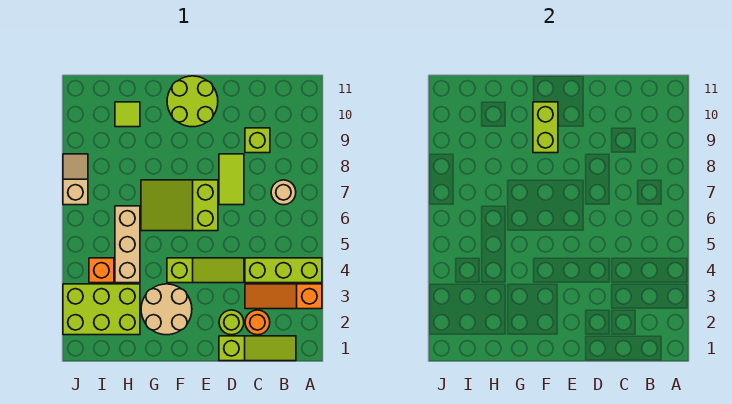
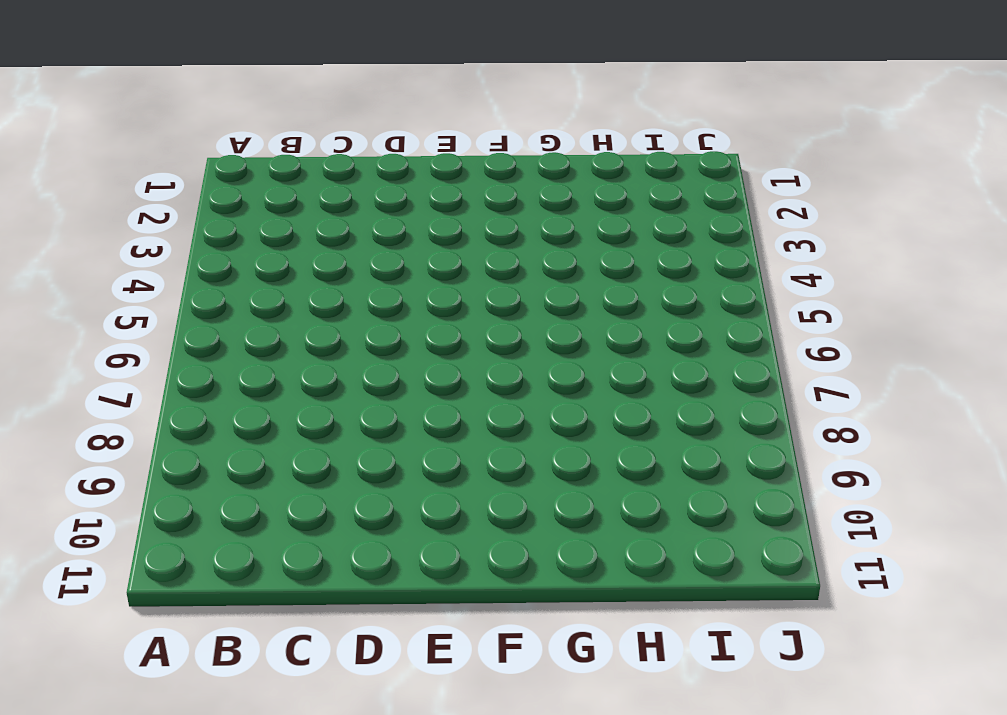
none -> orange 1x3 slope [245,284,322,309]
none -> lime 1x3 brick [245,258,322,283]
none -> lime 1x3 slope [219,336,296,361]

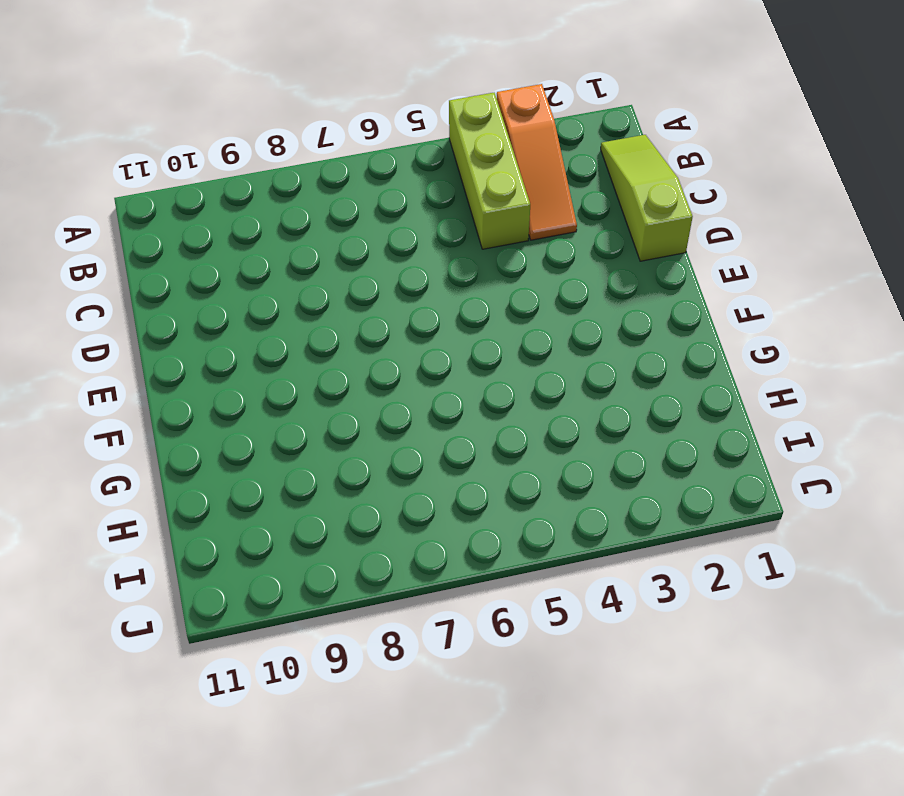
none -> tan 1x1 round brick [271,180,296,205]
none -> orange 1x1 round brick [245,310,270,335]
none -> lime 1x1 brick [245,128,270,153]

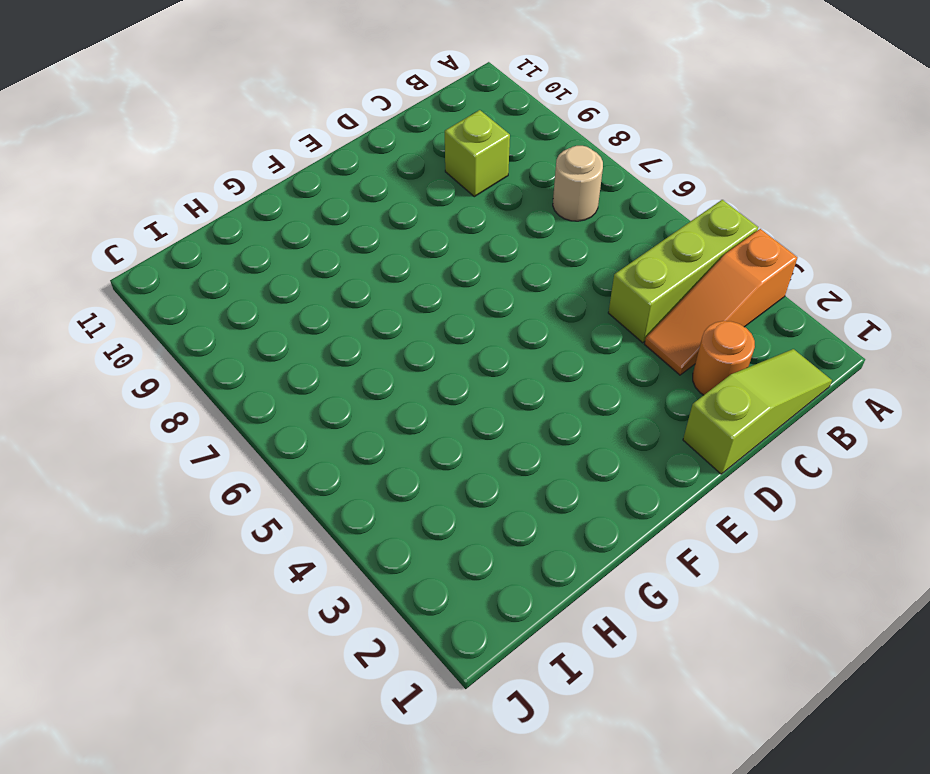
none -> lime 1x1 round brick [219,310,244,335]
none -> lime 1x3 slope [167,258,244,283]
none -> lime 1x2 tile [219,154,244,205]

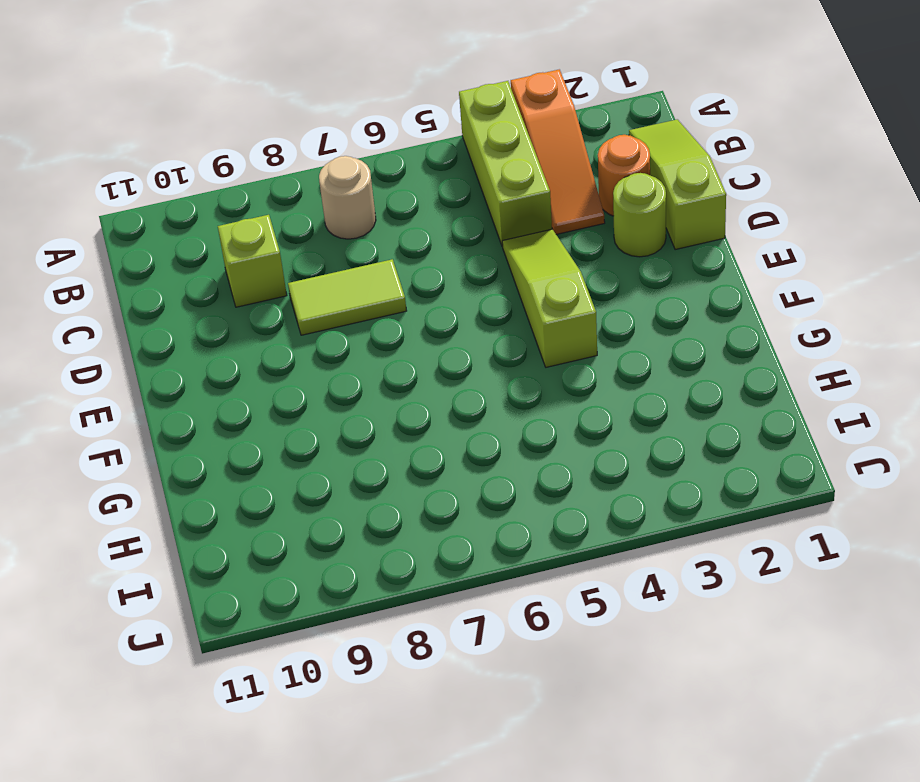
none -> lime 2x3 slope [141,180,218,231]
none -> lime 2x2 round brick [167,76,218,127]
none -> tan 2x2 round brick [141,284,192,335]

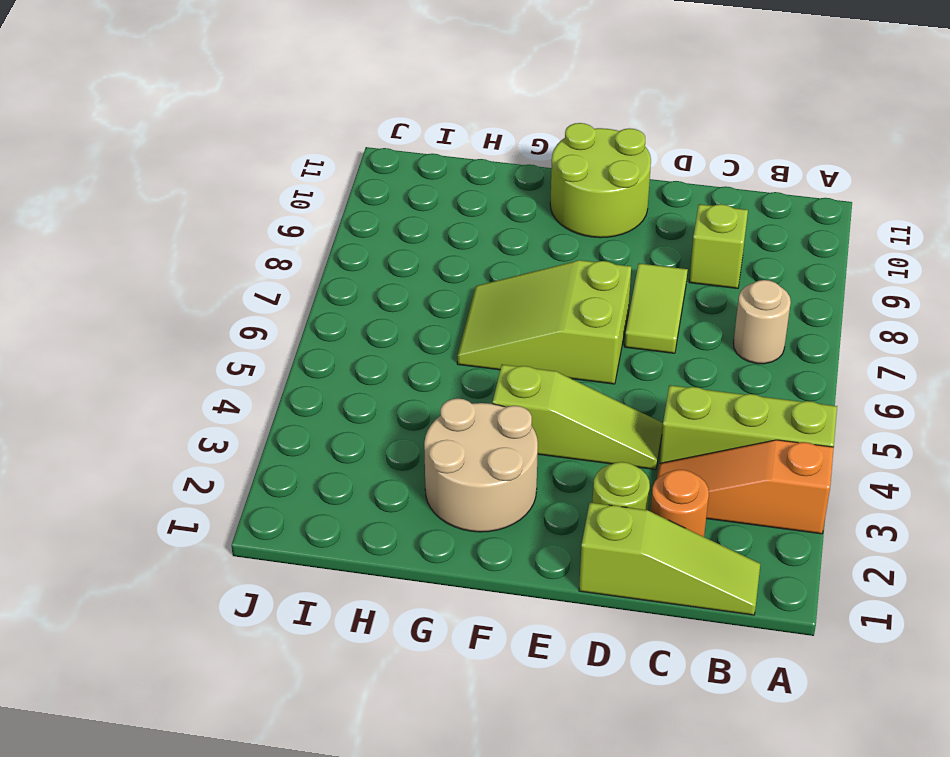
none -> lime 2x3 brick [63,284,140,335]
none -> tan 1x3 brick [115,206,140,283]
none -> lime 1x1 tile [115,102,140,127]

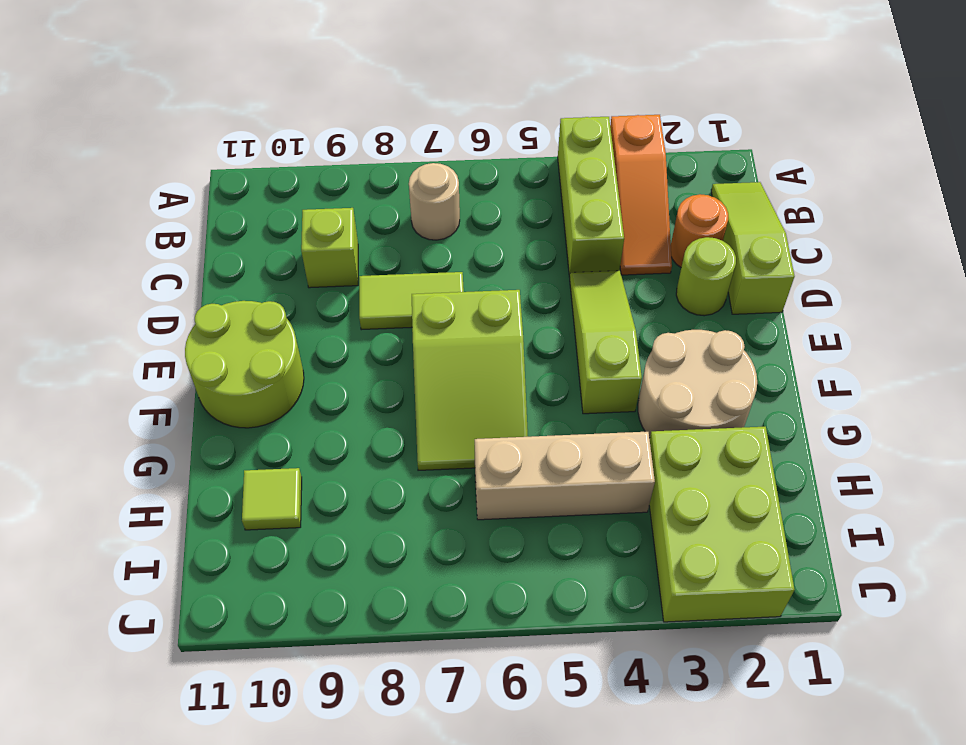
none -> orange 1x1 brick [89,258,114,283]
none -> tan 1x2 slope [63,154,88,205]
none -> lime 1x2 brick [533,102,558,153]

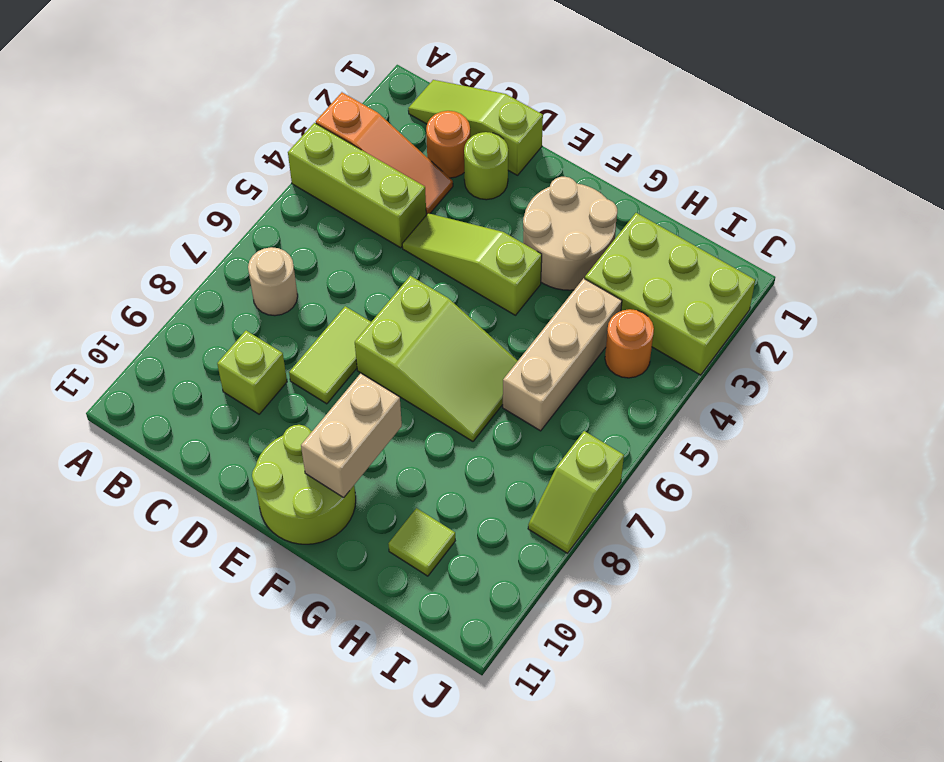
tan 1x2 brick [301,373,402,497] -> lime 1x2 brick [533,102,558,153]
orange 1x1 round brick [605,309,654,378] -> orange 1x1 brick [89,258,114,283]
lime 1x2 slope [528,431,624,553] -> tan 1x2 slope [63,154,88,205]

